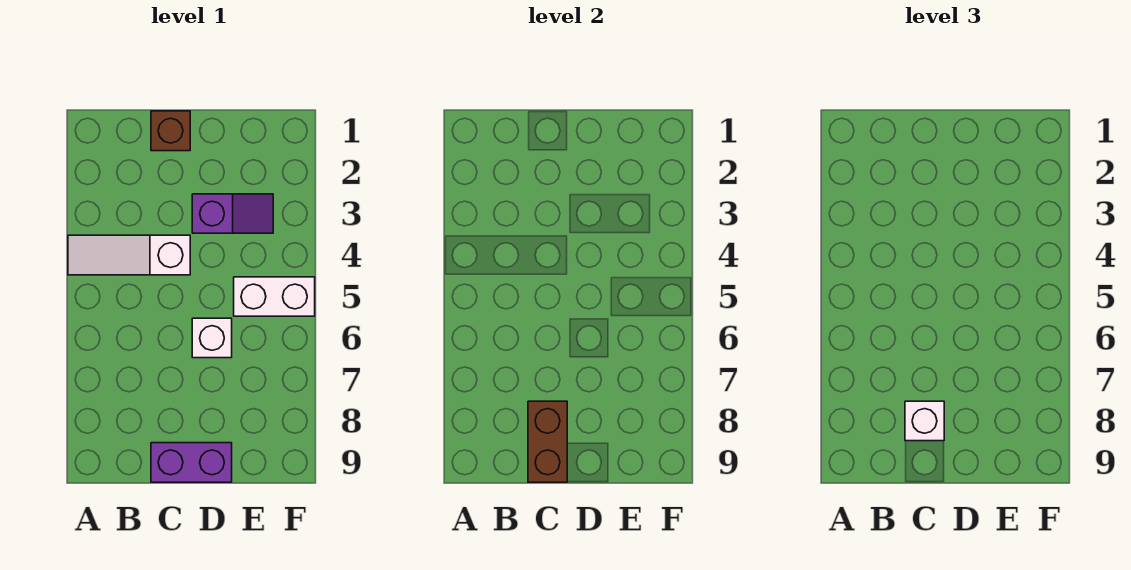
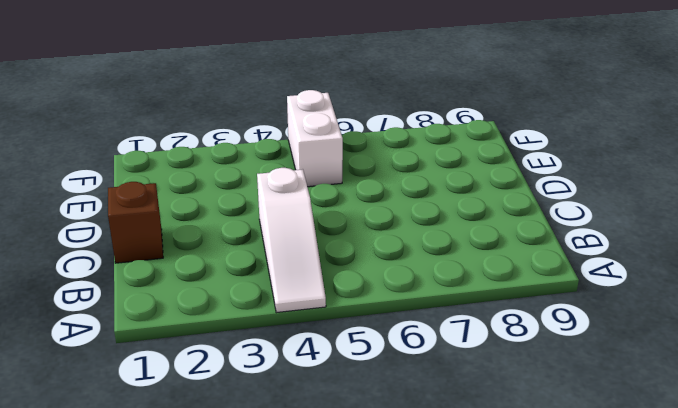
none -> purple 1x2 brick [151,443,232,482]
none -> purple 1x2 slope [192,194,273,233]

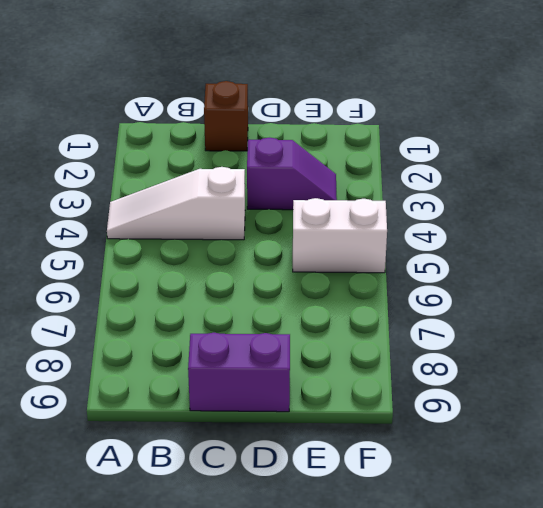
none -> white 1x1 brick [192,318,232,358]
none -> brown 1x2 brick [528,401,567,482]

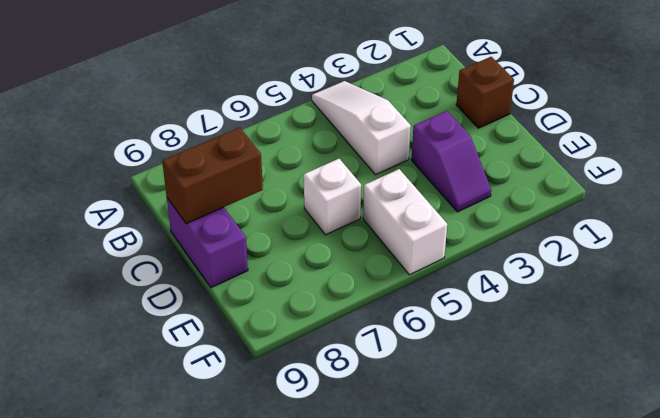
none -> white 1x1 brick [905,401,944,441]

